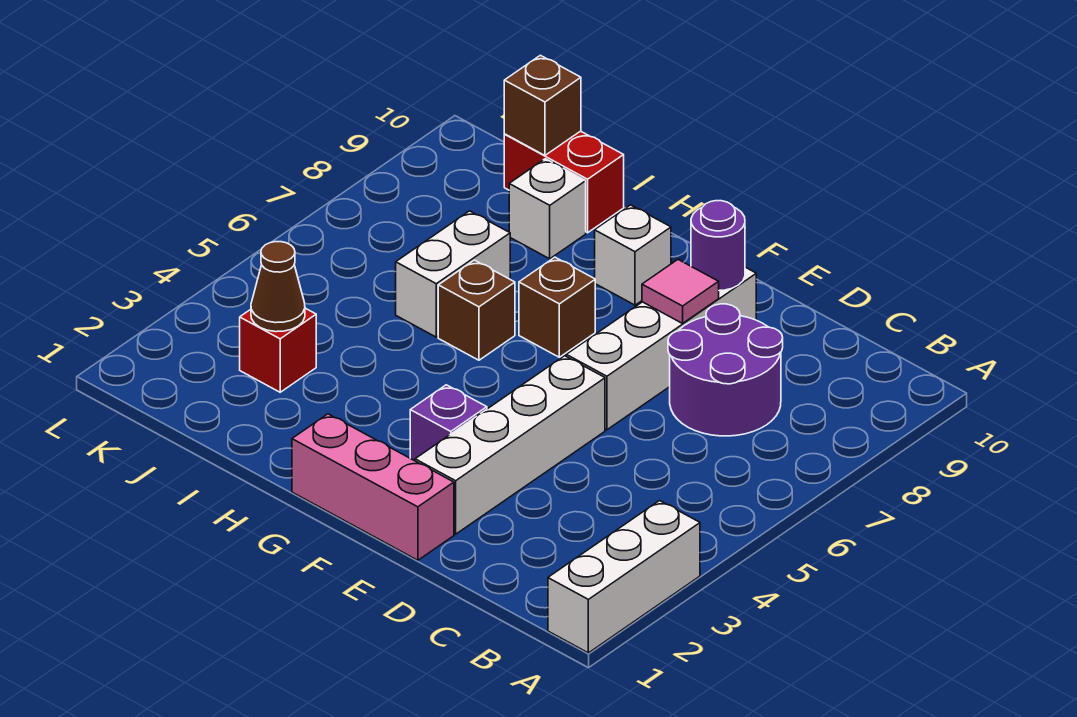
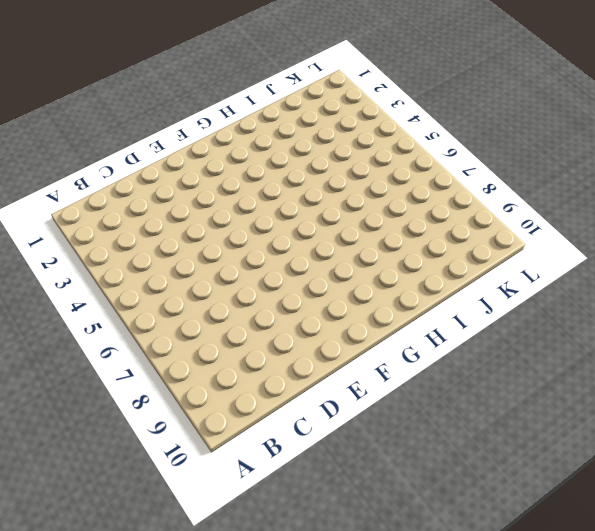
none -> white 1x3 brick [548,501,700,653]
none -> purple 2x2 round brick [668,304,783,436]
none -> pink 1x3 brick [292,414,454,560]

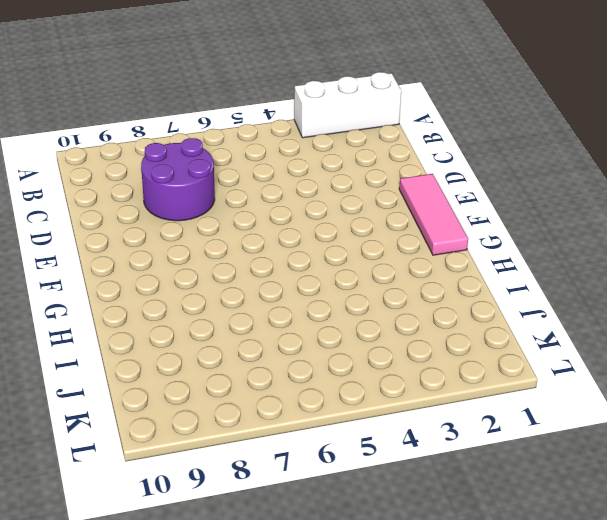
pink 1x3 tile [399,174,468,255] -> pink 1x3 brick [292,414,454,560]
none -> white 1x4 brick [415,356,605,534]
none -> white 1x4 brick [566,267,756,430]
none -> purple 1x1 brick [410,385,487,461]

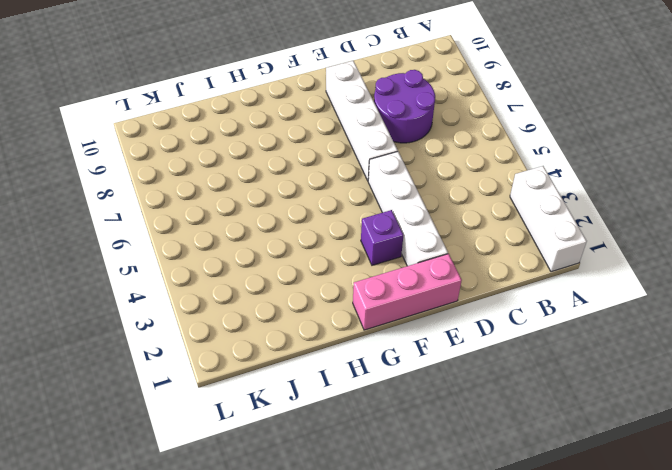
none -> brown 1x1 brick [519,257,595,357]
none -> white 1x1 brick [595,205,671,305]
none -> brown 1x1 brick [438,260,515,360]

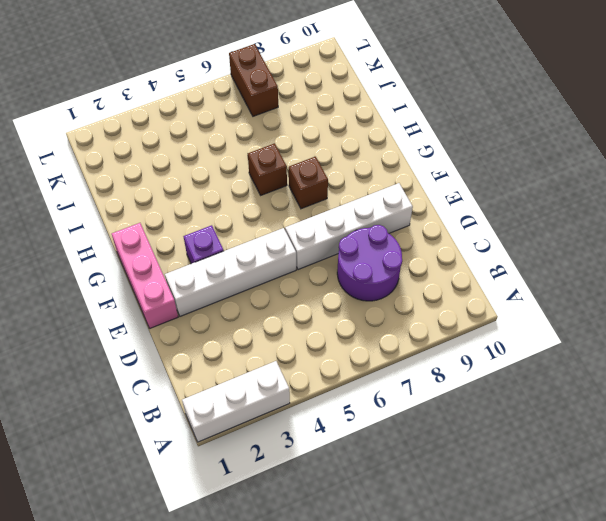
brown 1x2 brick [229,44,278,116] -> none
none -> white 1x1 brick [595,205,671,305]
none -> white 1x2 brick [396,211,510,337]
none -> white 1x1 brick [509,159,586,259]

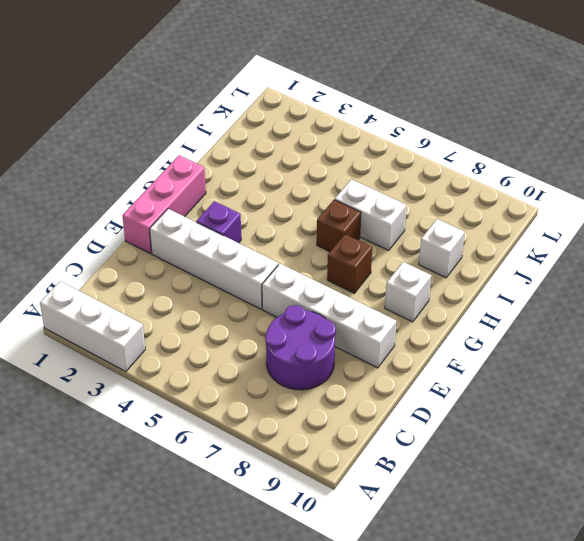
none -> red 1x2 brick [504,131,624,233]
none -> red 1x1 brick [240,308,316,392]
none -> pink 1x1 tile [642,260,719,323]

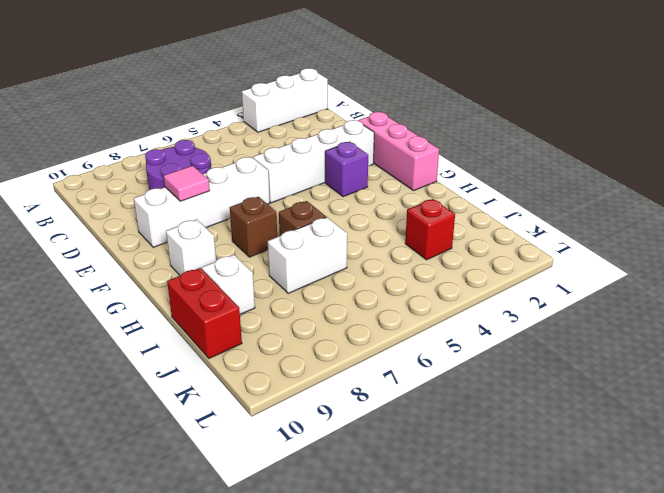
none -> purple 1x1 round brick [691,201,745,290]
none -> brown 1x1 cone [251,242,305,332]
none -> brown 1x1 brick [504,55,581,155]

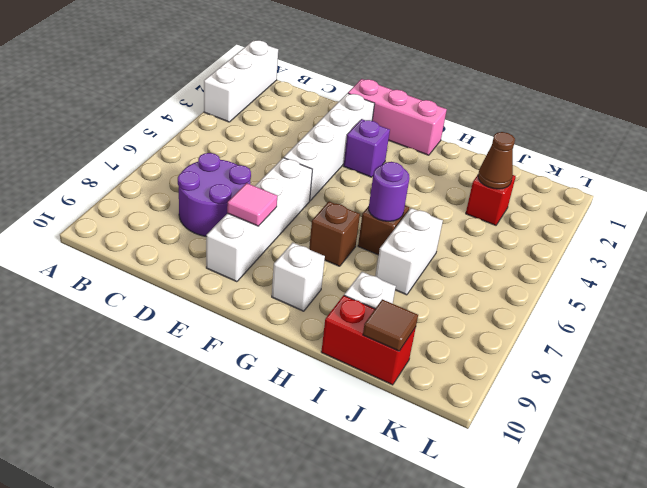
purple 1x1 round brick [369,162,409,221] -> purple 1x1 round brick moved to [691,201,745,290]
brown 1x1 tile [363,299,418,351] -> brown 1x1 brick [504,55,581,155]

